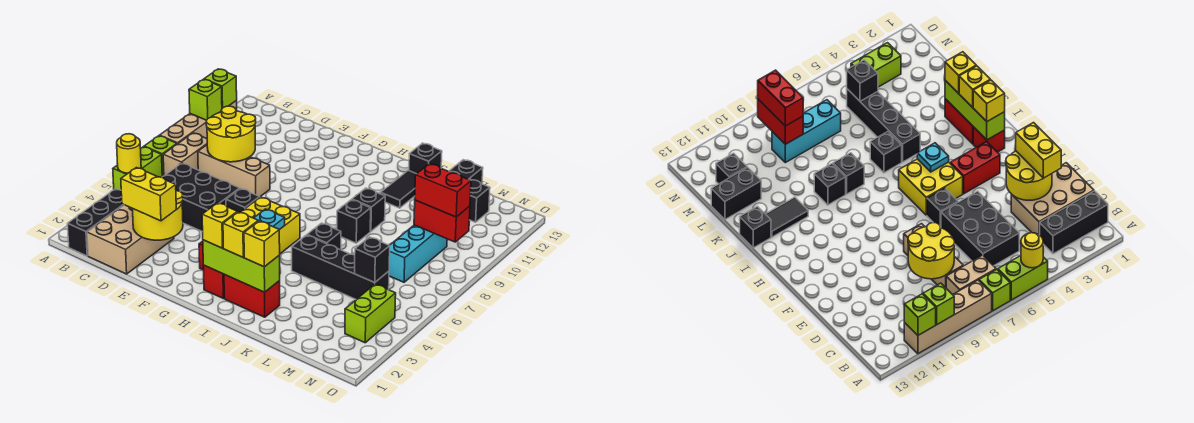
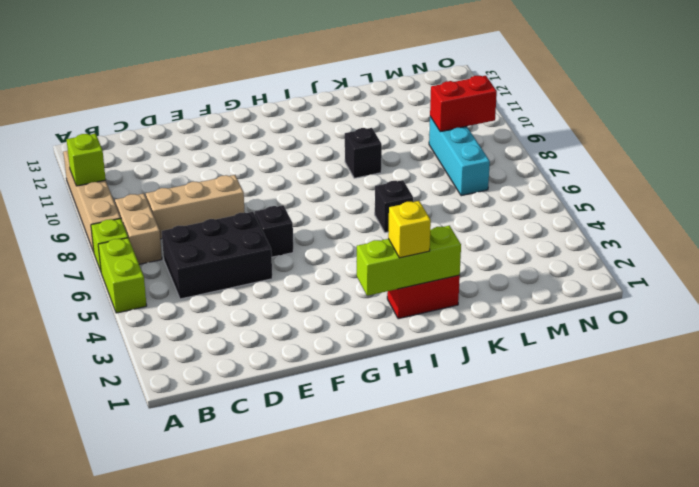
none -> black 1x3 brick [67,189,124,256]
none -> tan 2x3 brick [87,205,174,274]
none -> red 1x2 brick [950,142,1000,194]
none -> yellow 2x2 brick [240,197,300,254]

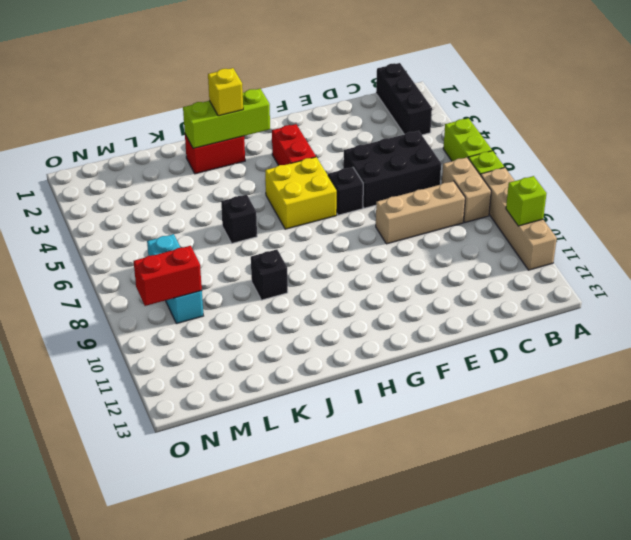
none -> tan 2x3 brick [87,205,174,274]
none -> red 1x1 brick [203,265,224,298]
none -> black 1x4 brick [292,235,389,299]
none -> black 1x1 brick [337,200,371,243]

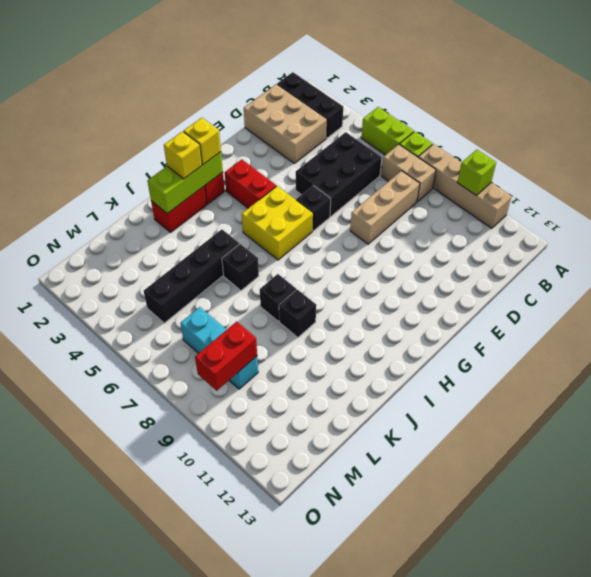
none -> black 1x2 tile [381,170,416,208]
none -> black 1x1 brick [409,143,442,174]
none -> black 1x2 brick [449,160,483,184]
none -> black 1x1 brick [469,179,490,222]

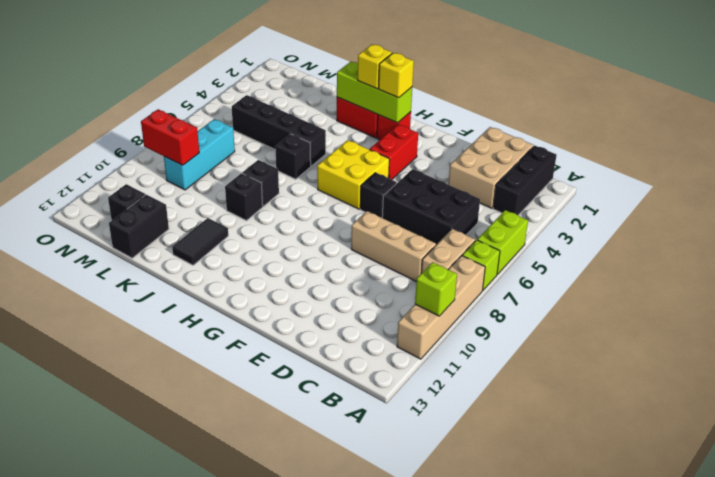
none -> black 1x1 brick [409,143,442,174]
none -> lime 1x2 brick [345,284,396,343]
none -> yellow 1x1 round brick [117,134,141,173]
none -> lime 1x1 brick [204,69,237,108]

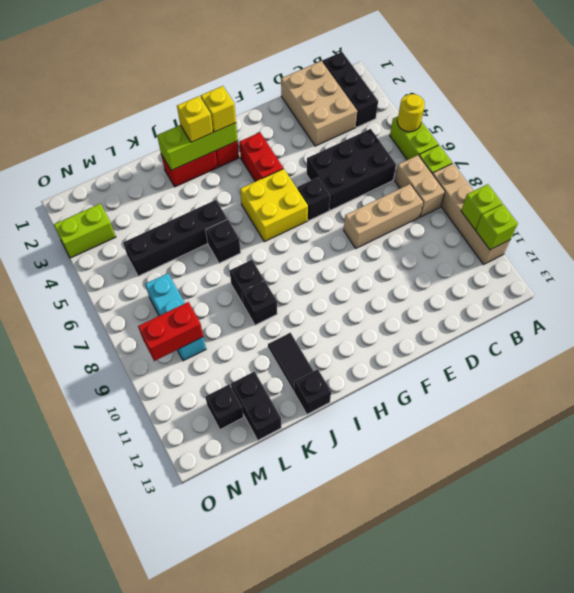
lime 1x2 brick [54,204,116,258] -> lime 1x2 brick turned to [345,284,396,343]
none -> yellow 2x2 round brick [206,106,256,162]
none -> yellow 2x2 round brick [133,191,183,240]
none -> cyan 1x1 plate [254,209,285,230]
none -> black 1x1 brick [355,237,390,282]

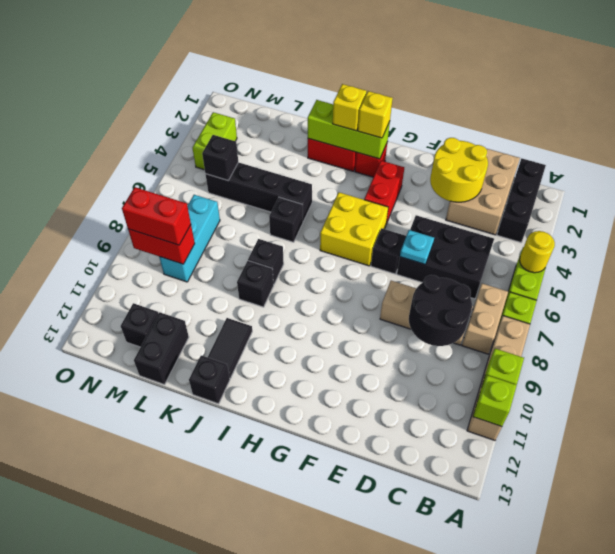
black 2x2 round brick [409,275,472,346] -> yellow 2x2 round brick [206,106,256,162]
cyan 1x1 plate [400,230,434,264] -> cyan 1x1 plate moved to [254,209,285,230]
none -> yellow 1x2 brick [121,168,176,221]
none -> yellow 1x1 brick [244,221,280,267]

